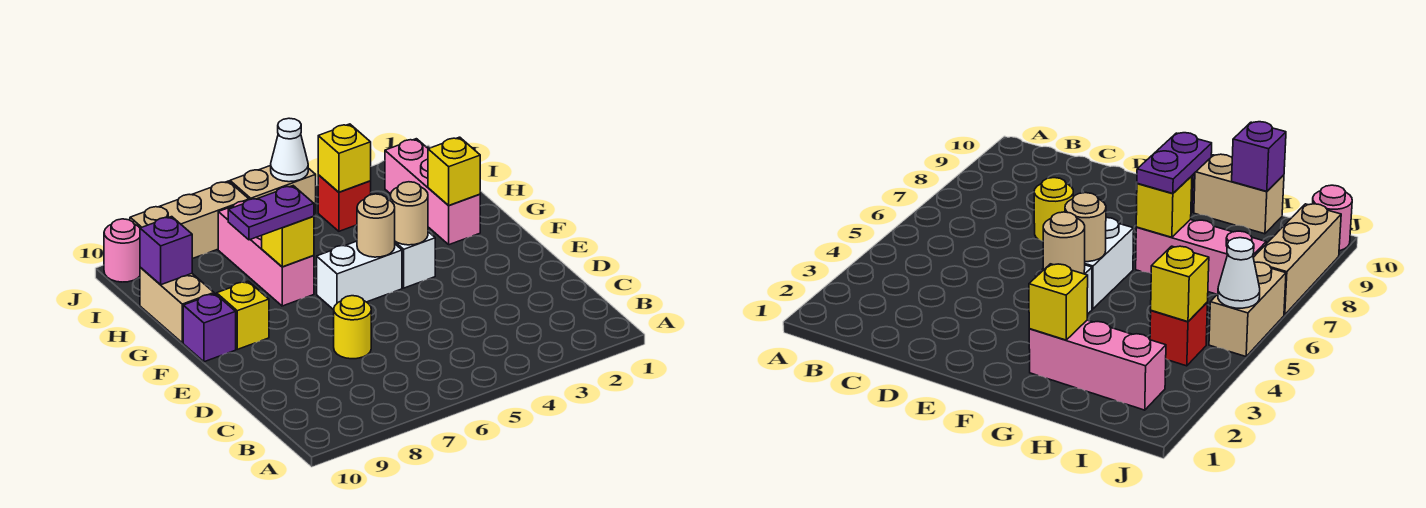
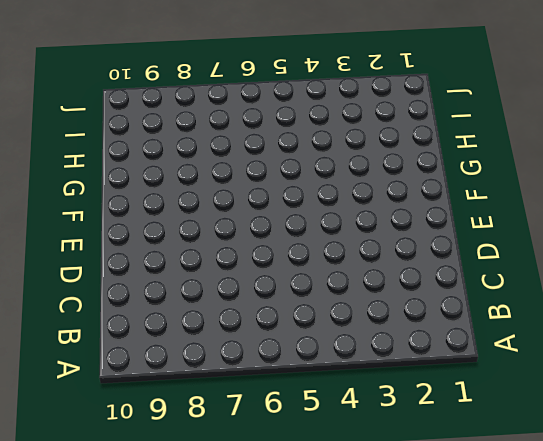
none -> yellow 1x1 round brick [334,296,371,359]
none -> white 1x1 brick [395,232,435,288]
none -> white 1x2 brick [317,241,402,310]

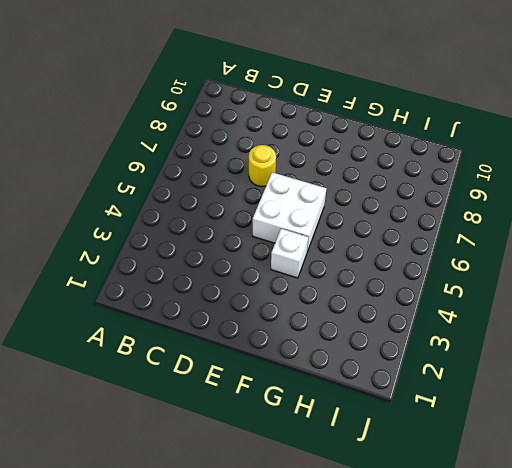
white 2x2 brick [253,172,327,252] -> white 1x2 brick [317,241,402,310]
none -> yellow 1x1 brick [217,281,269,349]
none -> purple 1x1 brick [183,294,236,362]
none -> pink 1x3 brick [385,139,480,245]

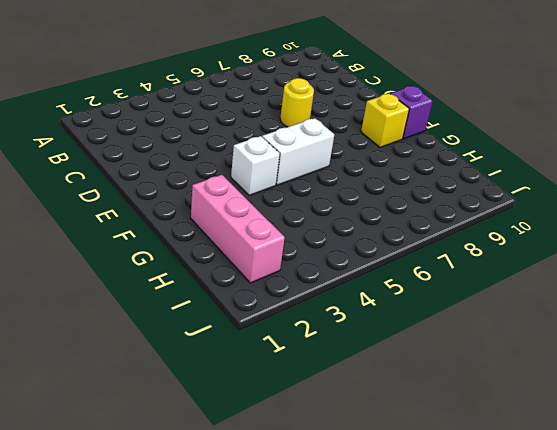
none -> pink 1x3 brick [218,201,314,306]
none -> tan 1x2 brick [140,268,214,343]
none -> red 1x1 brick [318,175,371,231]

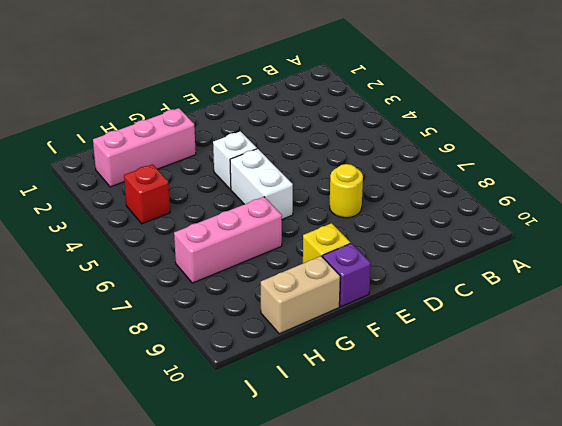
none -> tan 1x2 brick [230,166,316,214]
none -> tan 1x3 brick [130,181,249,259]
none -> pink 1x1 round brick [104,219,140,282]

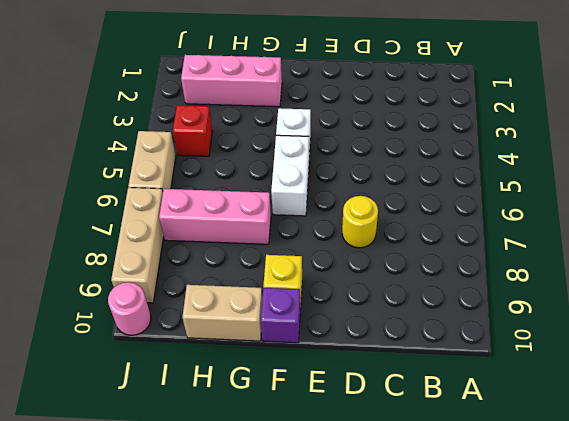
none -> tan 1x1 round brick [390,182,428,245]
none -> tan 1x1 round brick [357,194,395,257]
none -> yellow 1x1 brick [428,137,480,206]

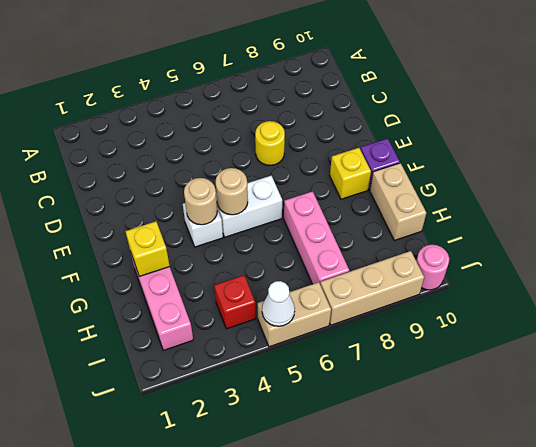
none -> yellow 1x1 brick [262,216,314,267]
none -> purple 1x1 brick [140,217,192,285]
none -> yellow 1x1 brick [318,124,371,192]

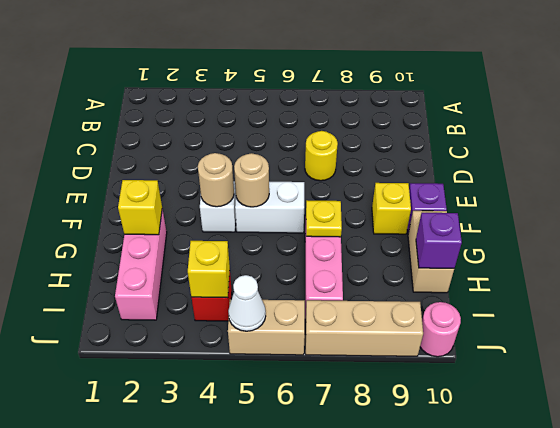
yellow 1x1 plate [306,200,342,237] -> yellow 1x1 brick [262,216,314,267]
none -> purple 1x2 plate [228,186,314,240]

